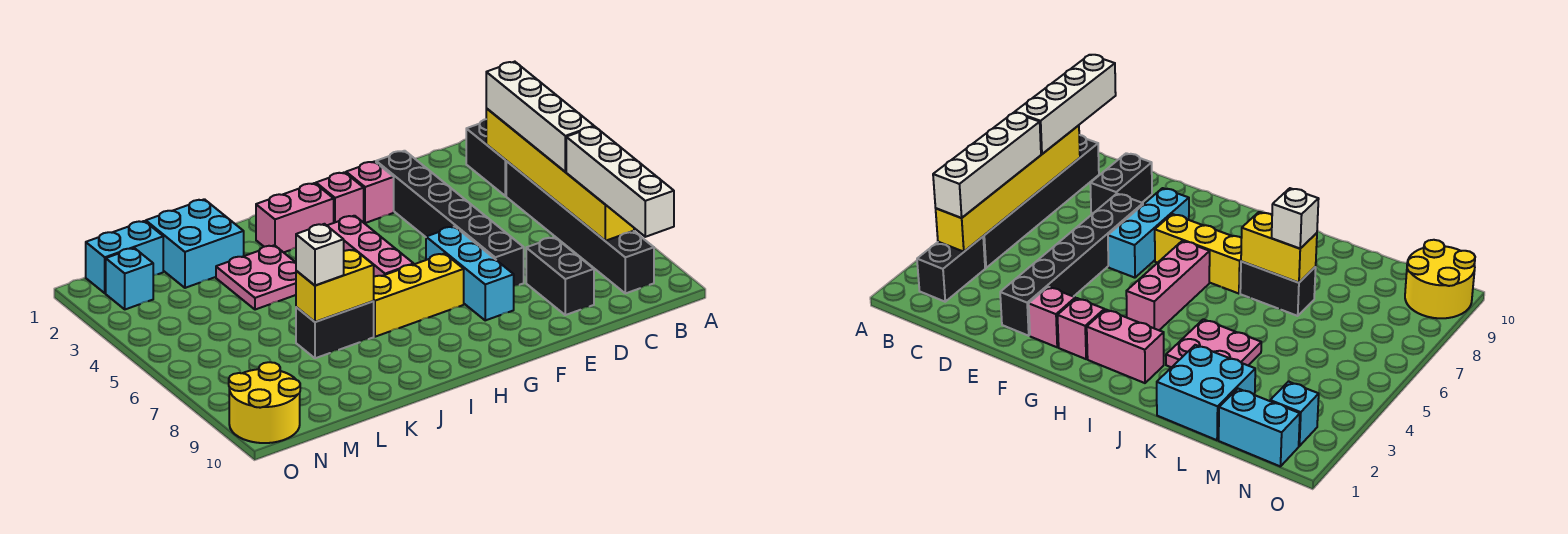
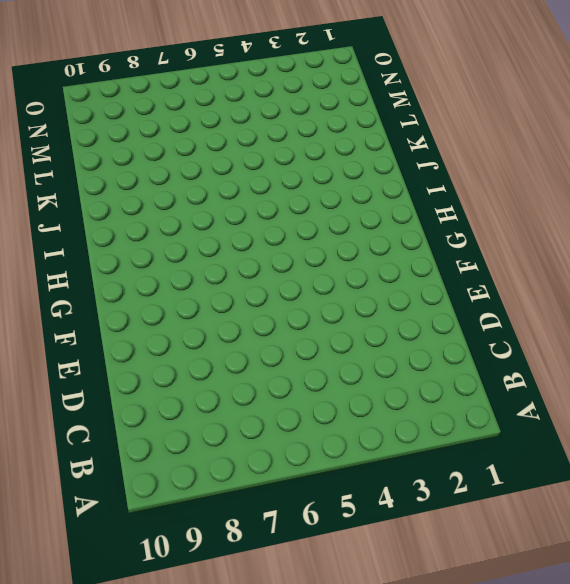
none -> black 1x2 brick [466,119,506,196]
none -> black 1x6 brick [506,161,654,293]
none -> black 1x2 brick [526,237,594,315]

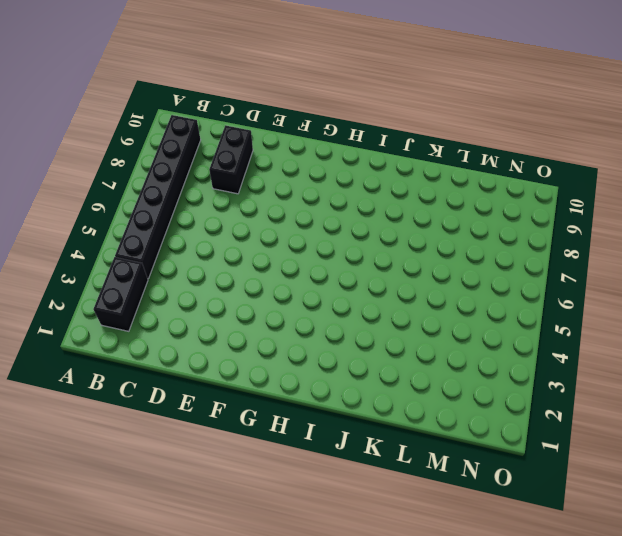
none -> black 1x6 brick [376,151,524,286]
none -> pink 1x1 brick [346,161,394,223]
none -> cyan 1x3 brick [426,226,514,320]

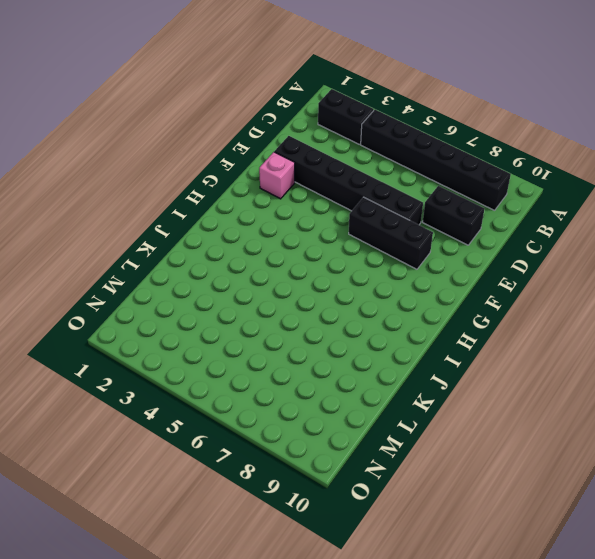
black 1x3 brick [349,197,433,269] -> cyan 1x3 brick [426,226,514,320]
none -> pink 1x1 brick [316,172,364,223]
none -> yellow 1x3 brick [374,254,464,337]
none -> pink 1x2 brick [256,183,334,252]

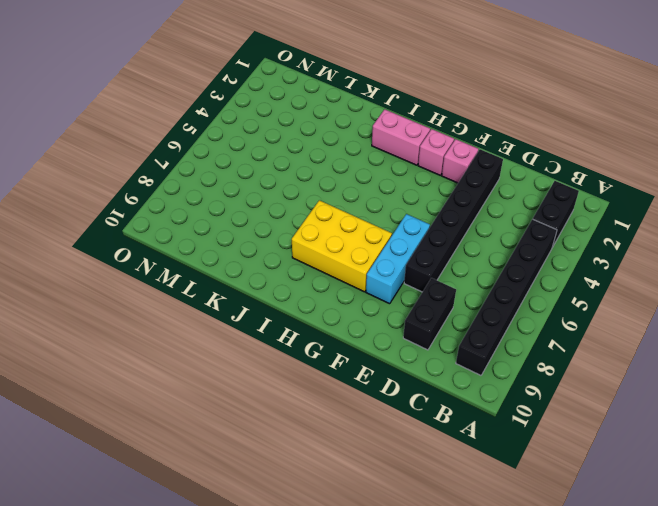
yellow 2x3 brick [292,200,392,292] -> yellow 1x3 brick [374,254,464,337]
none -> pink 1x3 brick [327,216,414,276]
none -> pink 2x2 plate [216,245,296,310]
none -> black 1x2 brick [296,301,374,358]

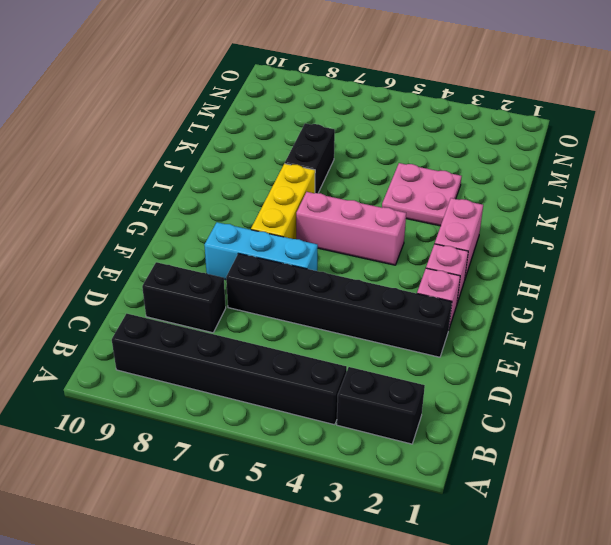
none -> cyan 2x2 brick [146,199,244,288]
none -> cyan 1x2 brick [86,221,163,293]
none -> cyan 1x1 brick [106,248,153,309]

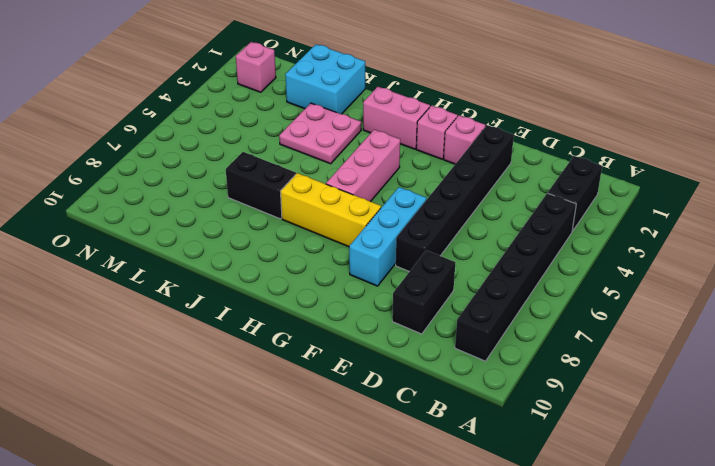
pink 1x1 brick [236,42,276,92] -> cyan 1x1 brick [106,248,153,309]
none -> cyan 1x2 brick [86,221,163,293]
none -> yellow 2x2 round brick [229,362,300,443]
none -> yellow 1x6 brick [486,108,634,241]

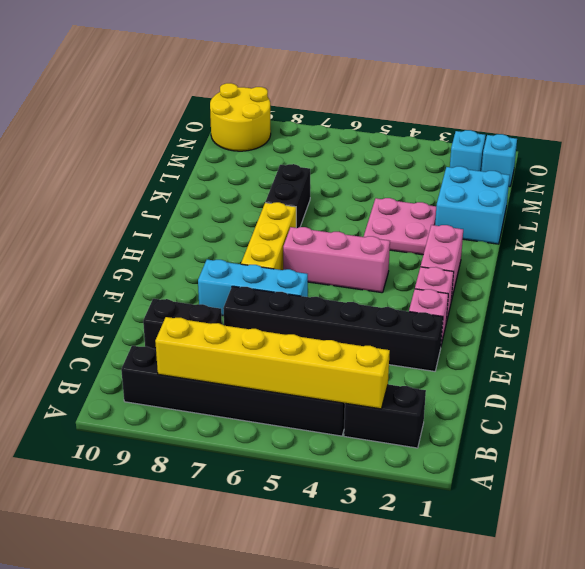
cyan 1x1 brick [481,134,517,187] -> cyan 1x2 brick [86,221,163,293]
none -> yellow 1x2 brick [296,249,374,322]
none -> white 1x4 brick [486,62,594,172]
none -> white 1x4 brick [566,127,674,237]

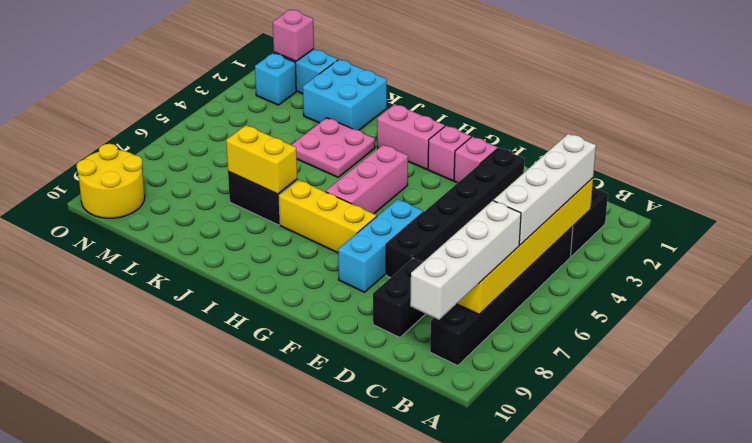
pink 1x1 brick [273,9,314,61] -> none
none -> white 1x1 brick [296,224,344,286]

